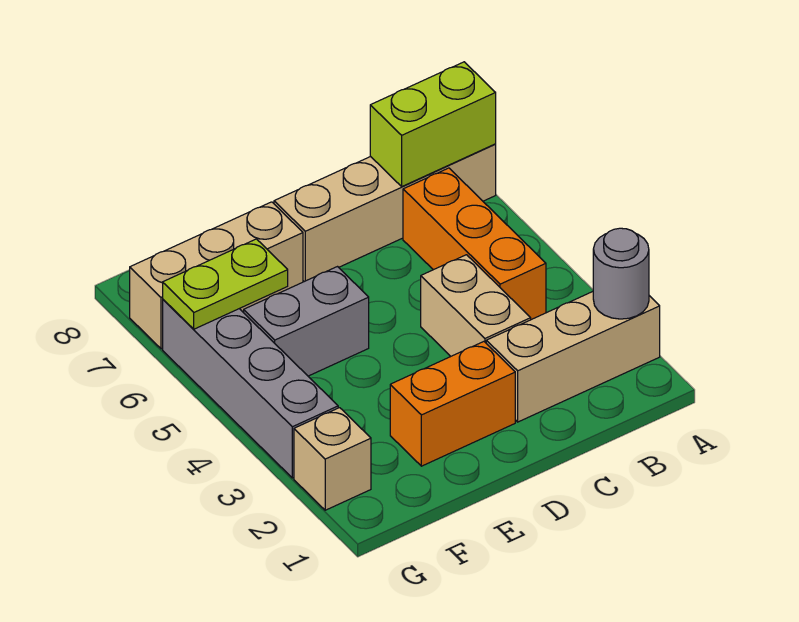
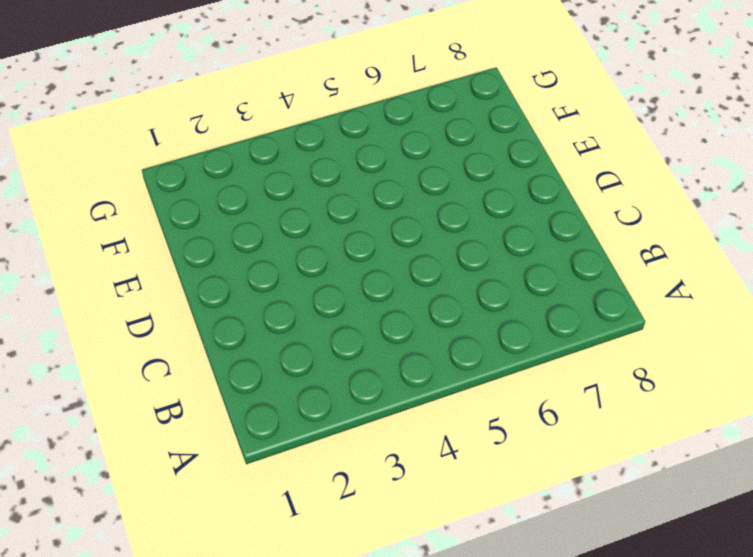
none -> tan 1x3 brick [486,292,660,422]
none -> tan 1x4 brick [274,144,496,282]
none -> orange 1x3 brick [403,168,546,320]

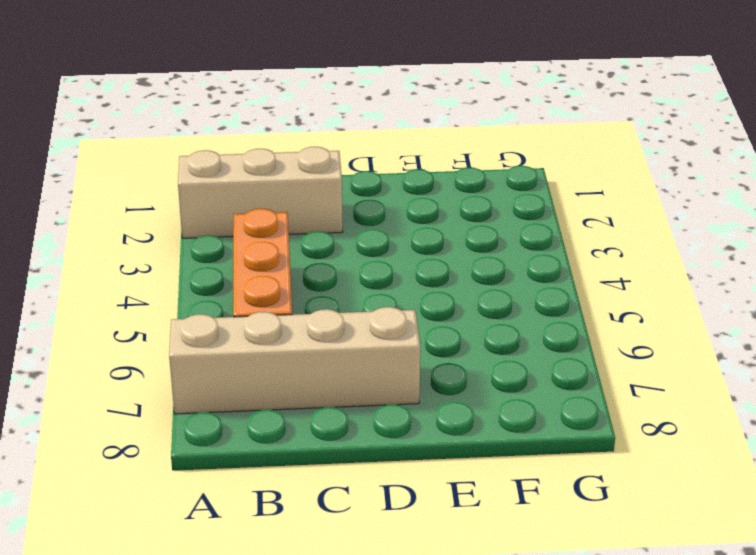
none -> tan 1x2 brick [421,255,531,356]
none -> orange 1x2 brick [390,342,515,466]
none -> grey 1x2 brick [244,267,369,376]

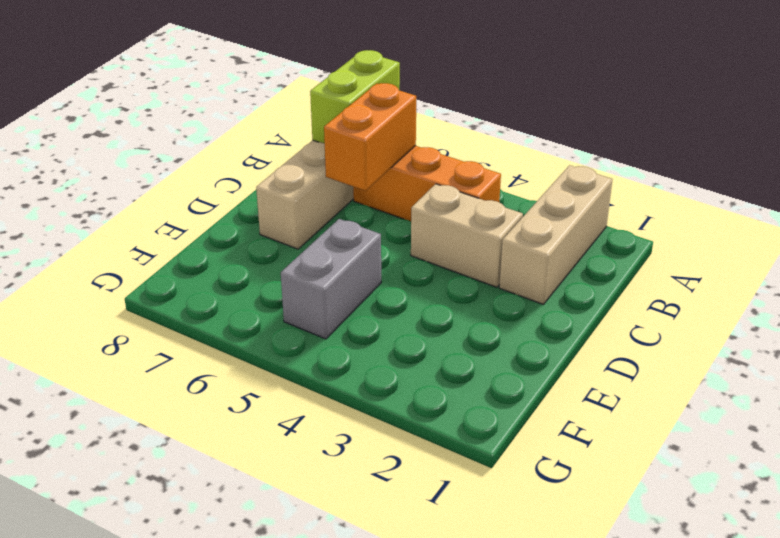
orange 1x2 brick [324,83,416,191] -> orange 1x2 brick moved to [390,342,515,466]
none -> tan 1x3 brick [130,202,303,349]
none -> tan 1x1 brick [294,408,371,510]
none -> grey 1x4 brick [163,300,338,478]

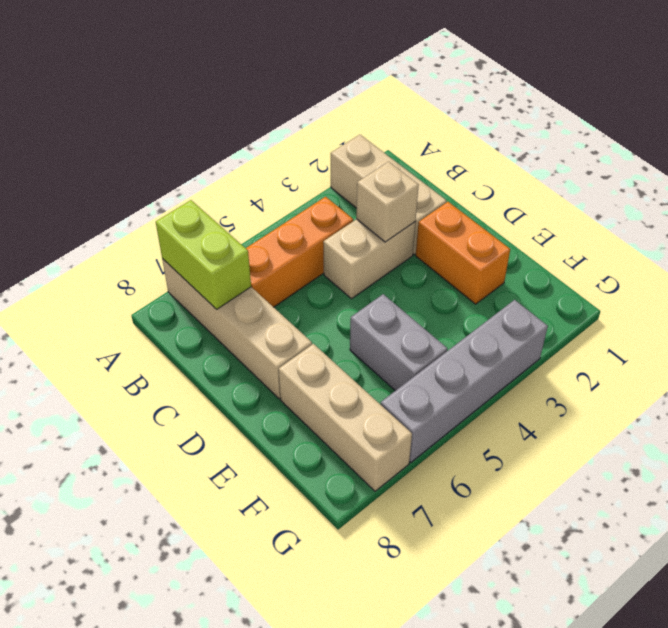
tan 1x1 brick [356,162,419,242] -> tan 1x1 brick moved to [294,408,371,510]
none -> grey 1x1 round brick [593,228,649,319]
none -> lime 1x2 plate [163,239,288,329]

